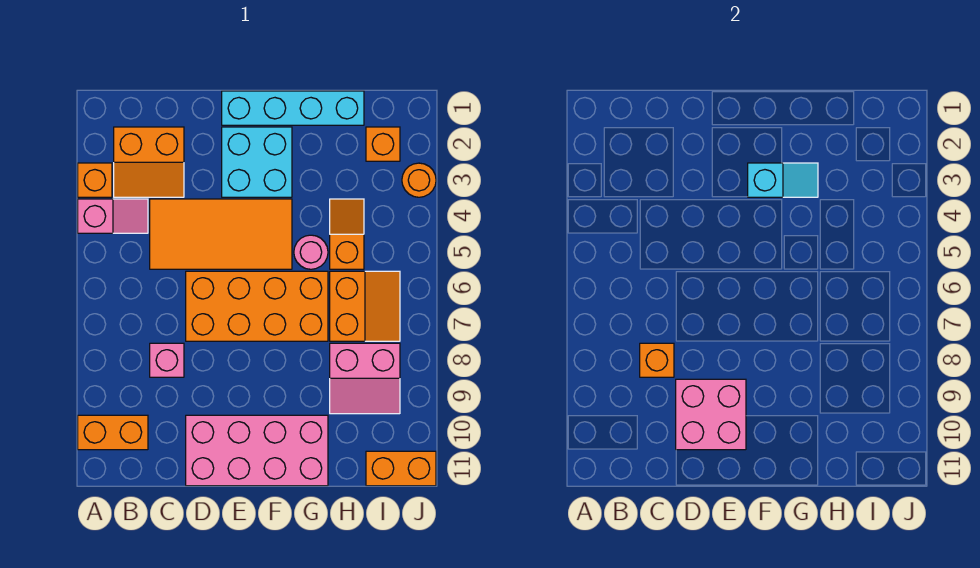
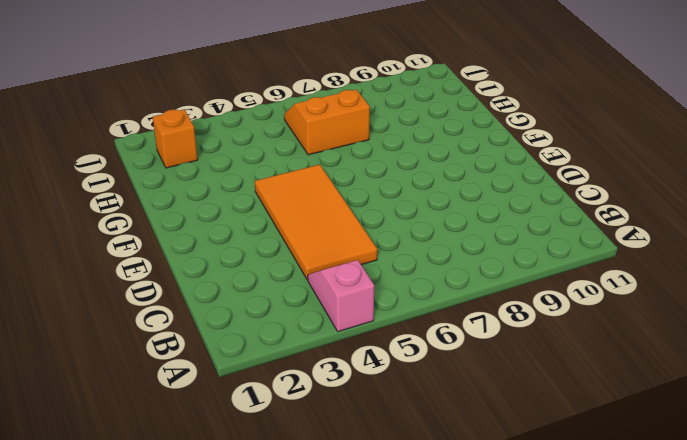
none -> orange 1x1 brick [78,163,112,197]
none -> orange 1x2 brick [78,415,148,450]
none -> orange 2x2 slope [114,127,184,197]

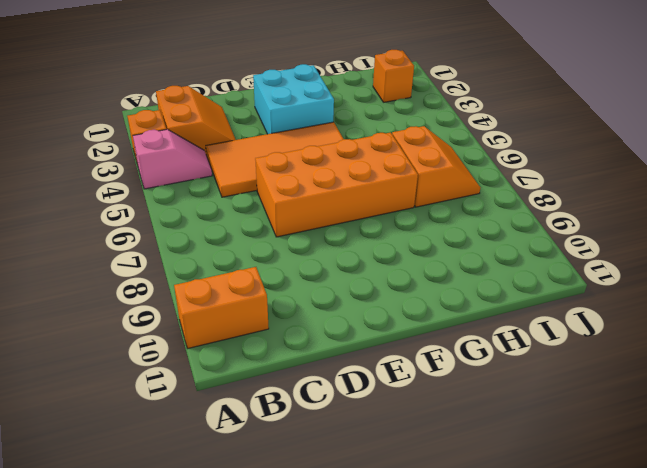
orange 2x2 slope [156,86,236,153] -> orange 2x2 slope turned to [114,127,184,197]
none -> pink 1x1 brick [150,343,184,377]
none -> pink 2x4 brick [186,415,328,486]
none -> cyan 1x4 brick [222,91,364,125]

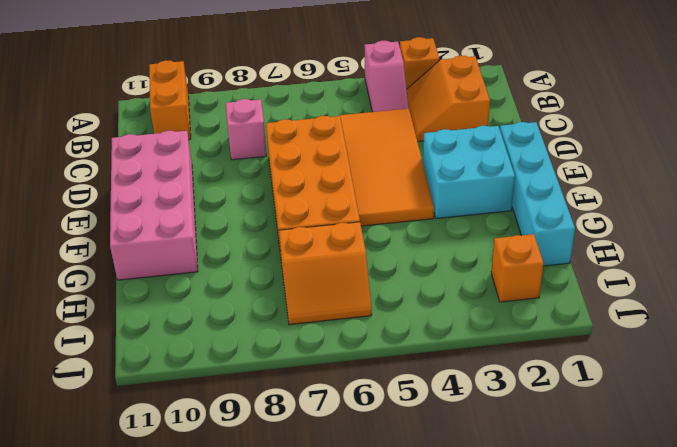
none -> pink 1x1 round brick [294,235,328,269]
none -> orange 1x2 slope [330,199,364,269]
none -> pink 2x2 slope [330,343,400,414]

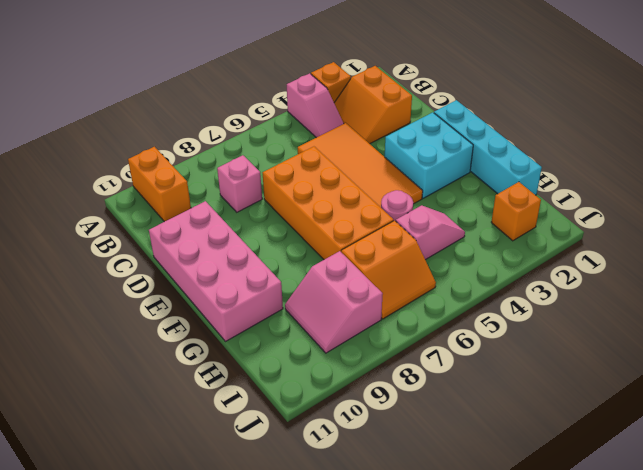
pink 1x2 slope [396,205,465,260] -> orange 1x2 slope [330,199,364,269]
none -> orange 1x2 brick [366,451,436,486]
none -> orange 1x1 round brick [402,163,436,197]
none -> orange 1x1 brick [640,343,674,377]

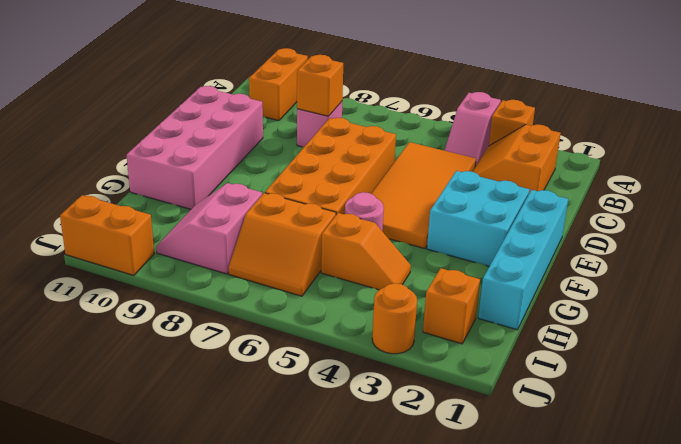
orange 1x2 brick [60,195,154,275] -> orange 1x2 brick turned to [366,451,436,486]
none -> pink 2x2 brick [676,379,746,450]
none -> cyan 1x2 slope [748,163,818,197]

